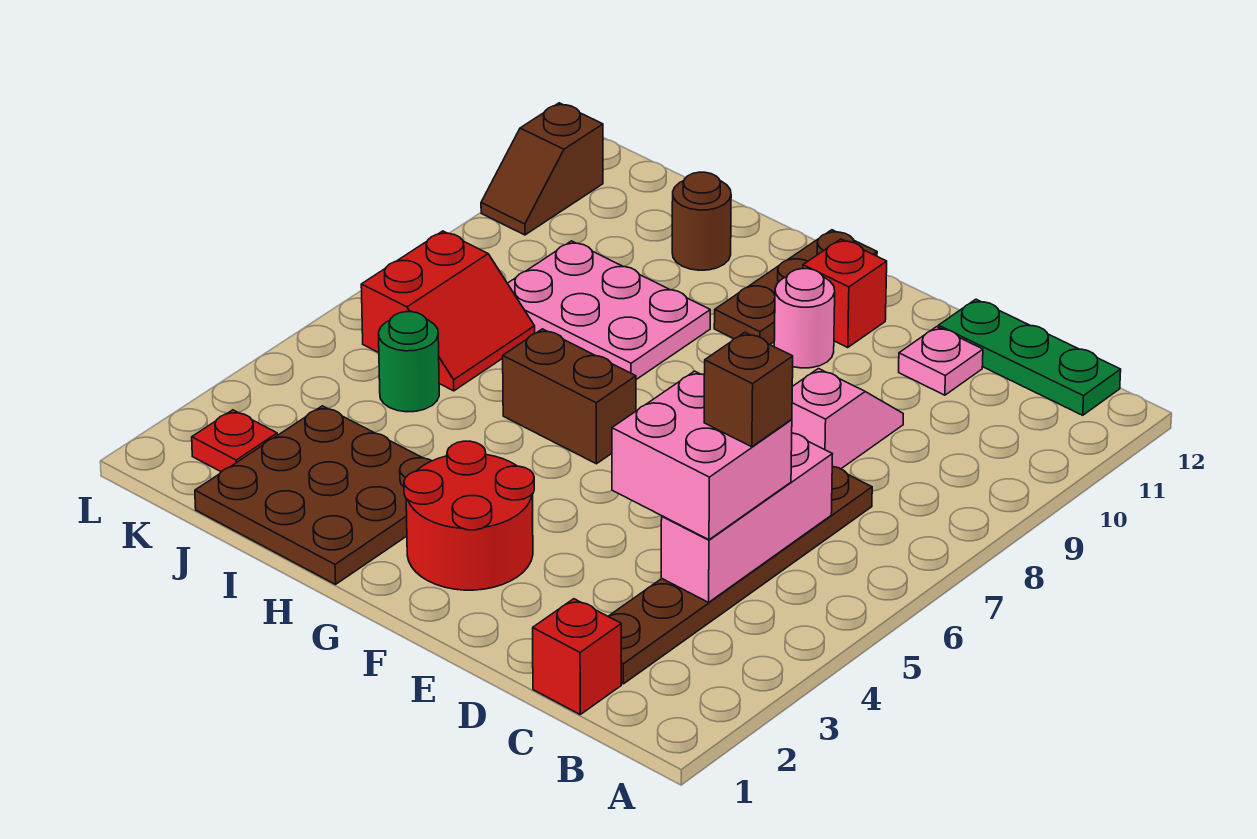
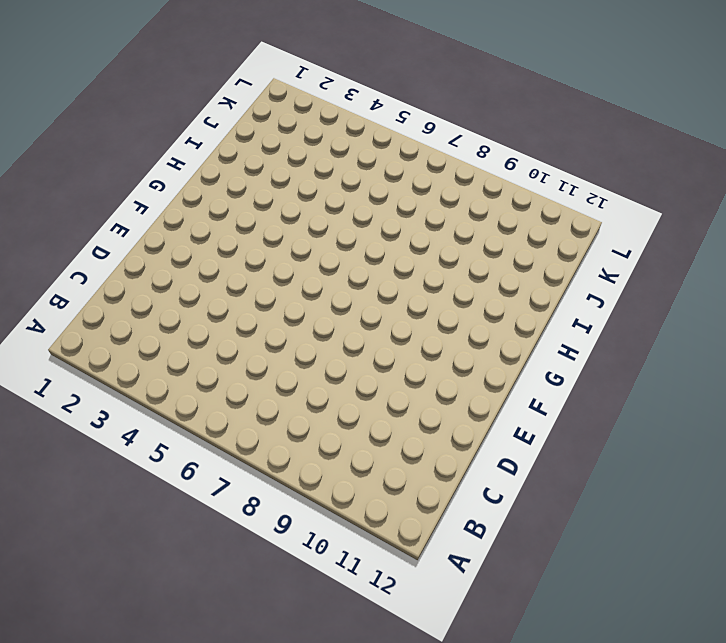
none -> green 1x3 plate [938,299,1121,415]
none -> red 1x1 brick [533,599,621,714]
none -> brown 1x6 plate [608,467,872,684]

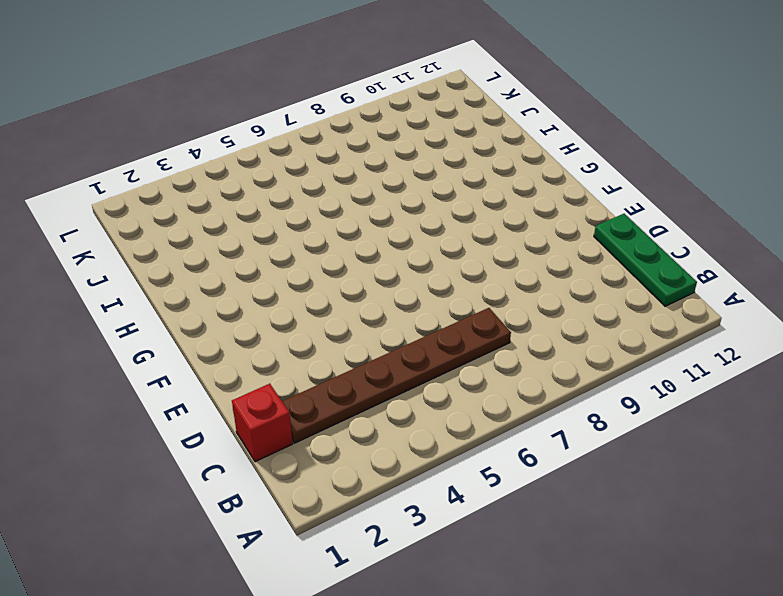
none -> pink 1x2 slope [792,369,903,469]
none -> pink 1x1 plate [899,327,983,395]
none -> red 2x2 round brick [404,441,534,590]

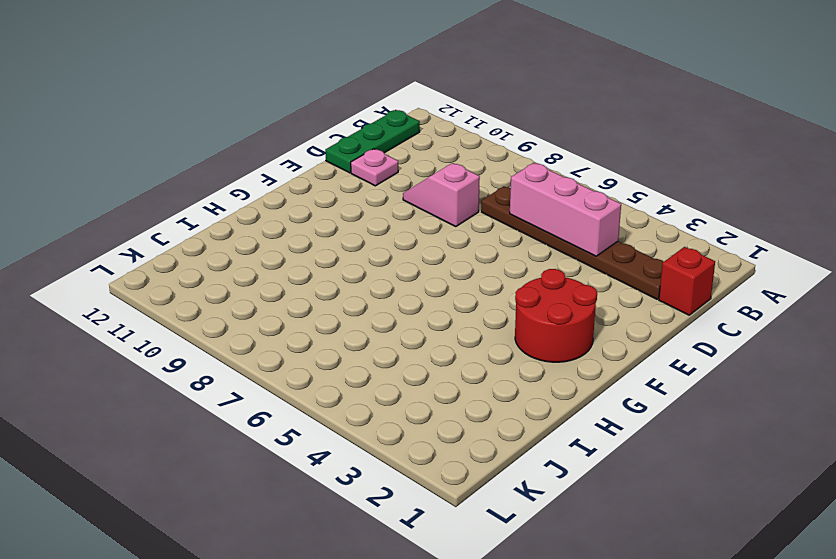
none -> pink 1x1 round brick [774,269,835,368]
none -> red 1x1 brick [803,239,887,347]
none -> brown 1x2 brick [503,329,636,464]

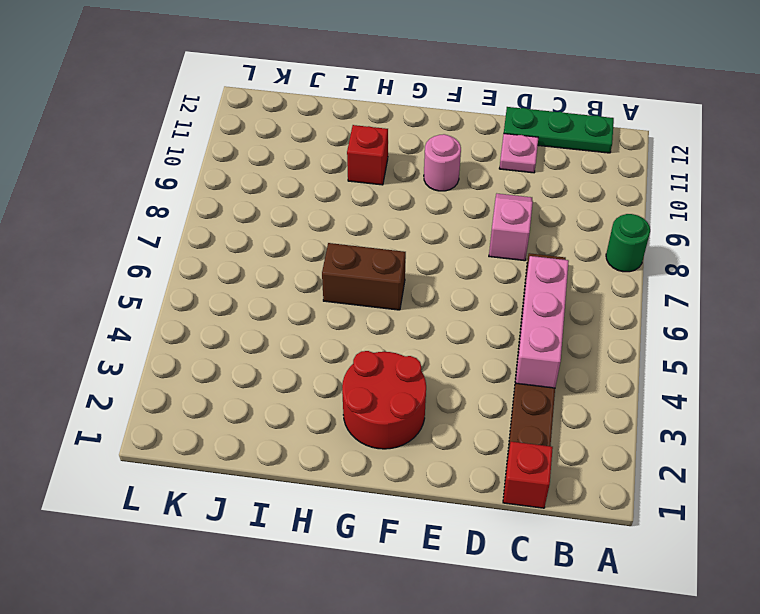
green 1x1 round brick [606,214,650,272] -> green 1x1 round brick moved to [379,312,439,412]
red 1x1 brick [347,125,388,185] -> red 1x1 brick moved to [803,239,887,347]
none -> brown 1x3 plate [714,230,877,344]
none -> brown 3x3 plate [195,406,431,584]
none -> pink 2x3 plate [507,241,710,380]

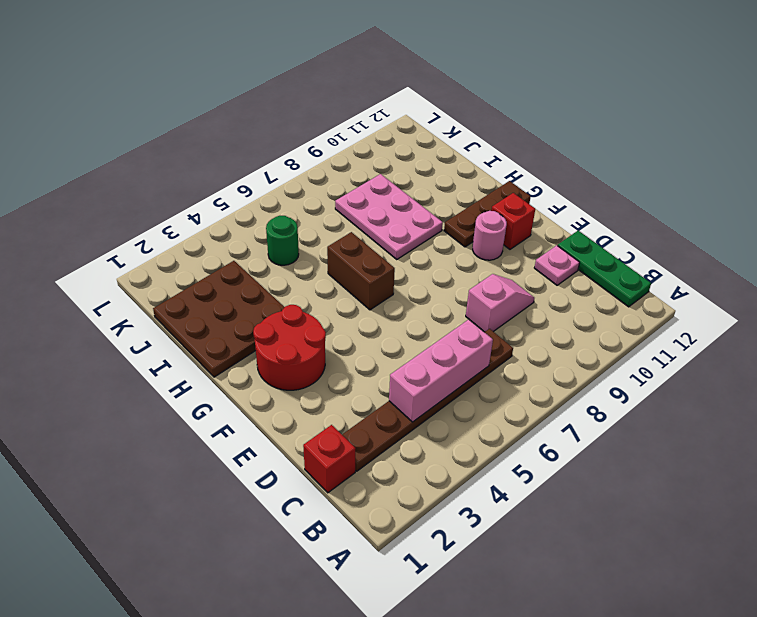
none -> brown 1x1 round brick [672,172,731,270]
none -> red 2x2 slope [361,231,535,391]
none -> red 1x1 plate [192,410,277,472]

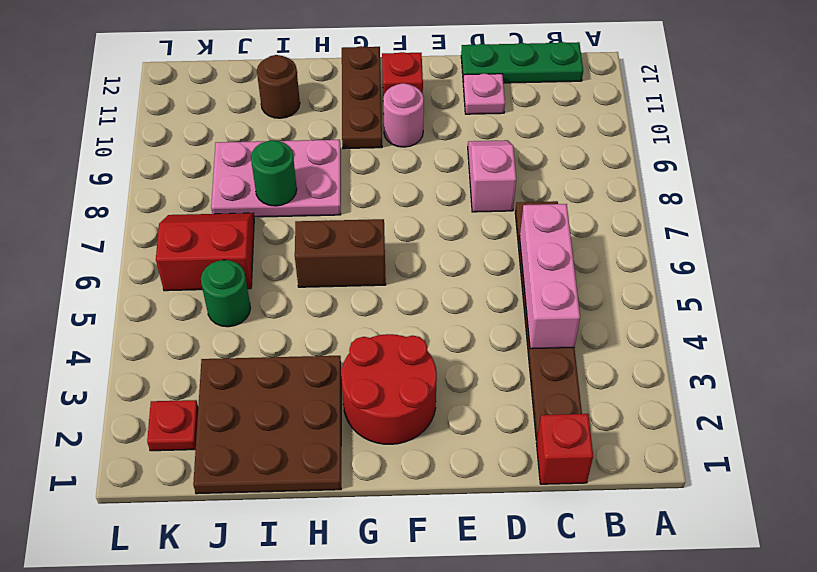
green 1x1 round brick [251,140,297,206] -> none
red 2x2 slope [156,213,254,291] -> red 2x2 slope turned to [361,231,535,391]
none -> brown 1x2 slope [481,103,603,235]
none -> pink 2x2 brick [612,371,792,540]
none -> brown 1x1 brick [704,333,793,447]

